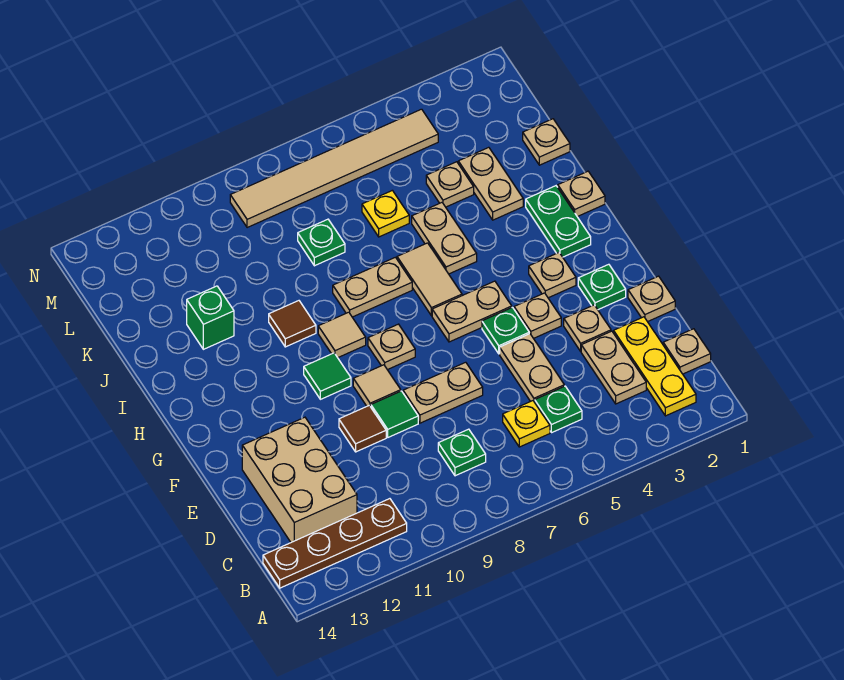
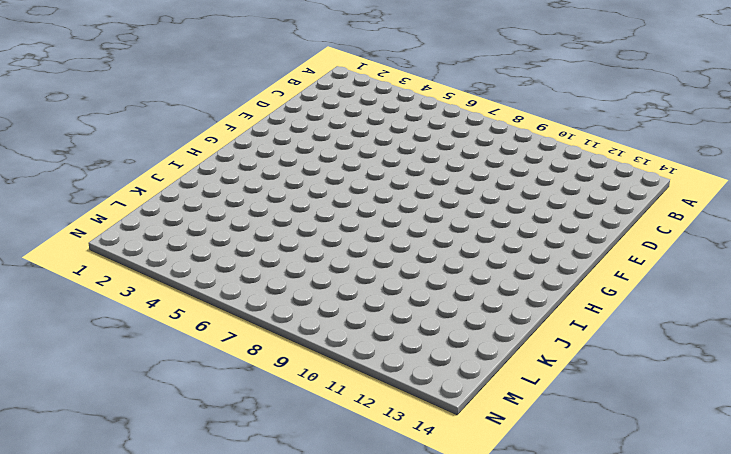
none -> yellow 1x3 plate [614,317,696,416]
none -> brown 1x4 plate [263,499,407,588]
none -> tan 1x1 plate [663,329,711,374]
none -> tan 1x2 plate [581,331,646,404]

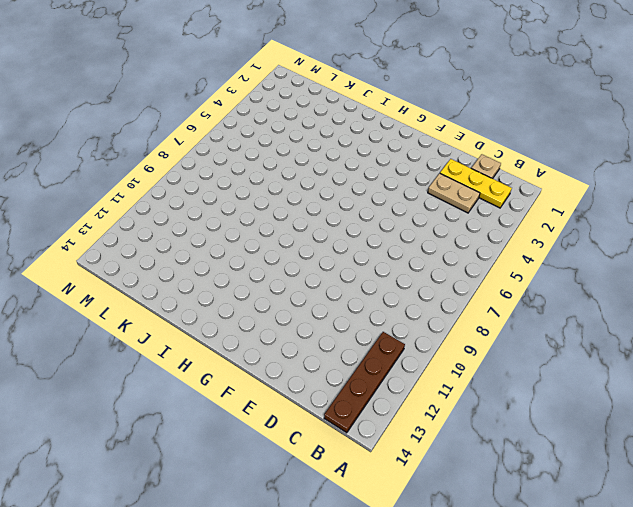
none -> green 1x1 plate [535,386,582,433]
none -> yellow 1x1 plate [503,401,550,447]
none -> green 1x1 plate [438,429,486,476]
none -> tan 2x3 brick [242,417,357,542]

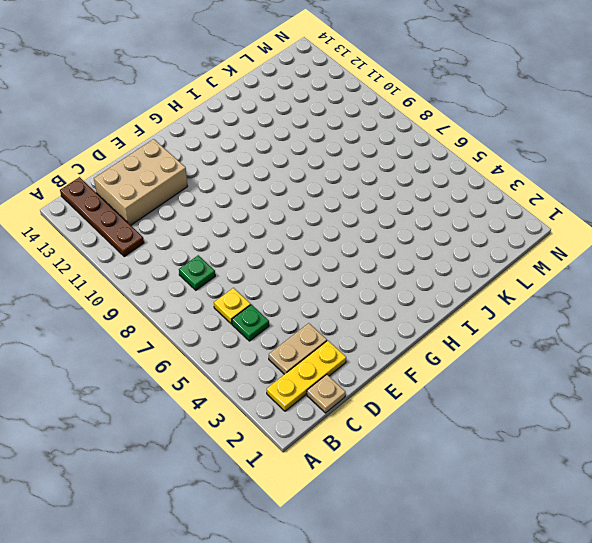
none -> tan 1x2 plate [500,334,564,402]
none -> tan 1x1 plate [628,276,675,322]
none -> tan 1x1 plate [564,305,611,351]
none -> tan 1x2 plate [403,362,483,423]

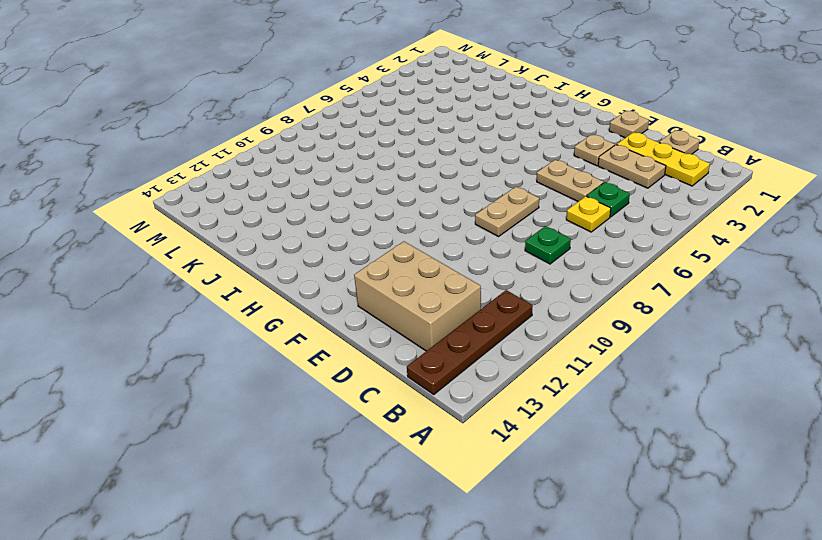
none -> green 1x1 tile [371,391,418,437]
none -> brown 1x1 tile [339,406,386,452]
none -> green 1x1 plate [578,264,626,310]
none -> tan 1x1 plate [514,293,561,338]

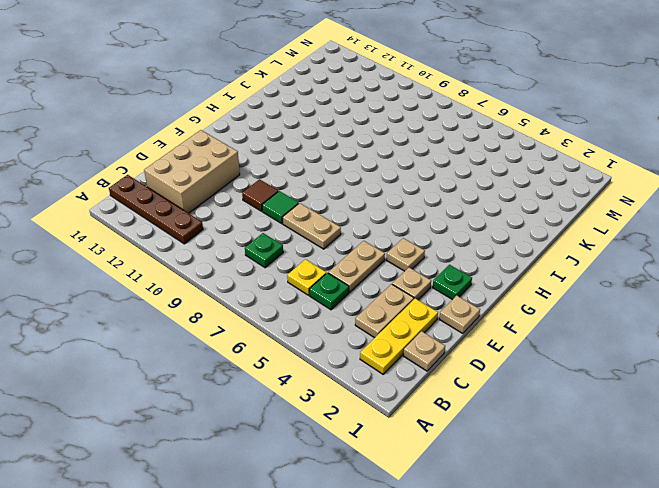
none -> green 1x1 plate [482,307,529,354]
none -> tan 1x1 tile [353,365,401,407]
none -> tan 1x1 plate [529,253,576,298]
none -> tan 1x2 plate [432,281,512,342]

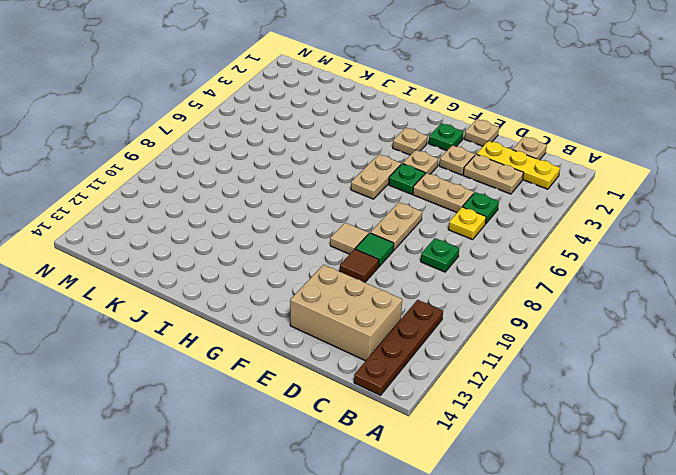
none -> tan 1x1 plate [368,324,415,370]
none -> green 1x1 tile [304,353,351,399]
none -> green 1x2 plate [526,186,591,257]
none -> tan 1x2 tile [397,243,462,316]

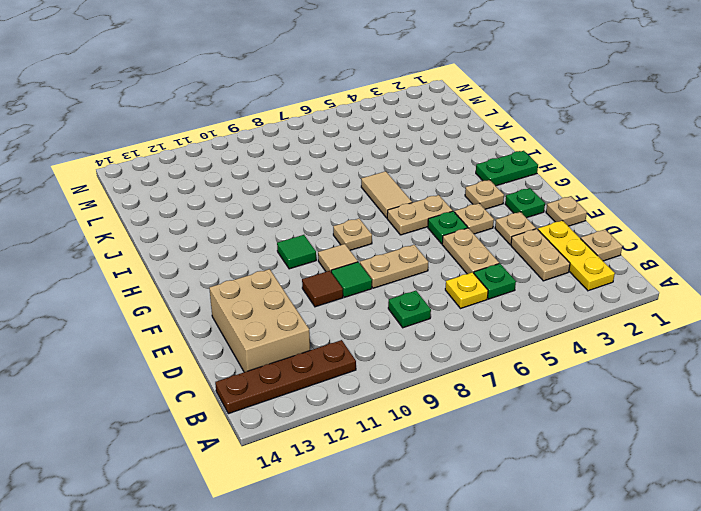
green 1x2 plate [476,151,538,186] -> green 1x2 plate turned to [526,186,591,257]
none -> tan 1x1 tile [318,312,366,358]
none -> tan 1x1 plate [558,171,605,217]
none -> tan 1x2 plate [412,203,477,274]
none -> tan 1x2 plate [333,257,412,317]

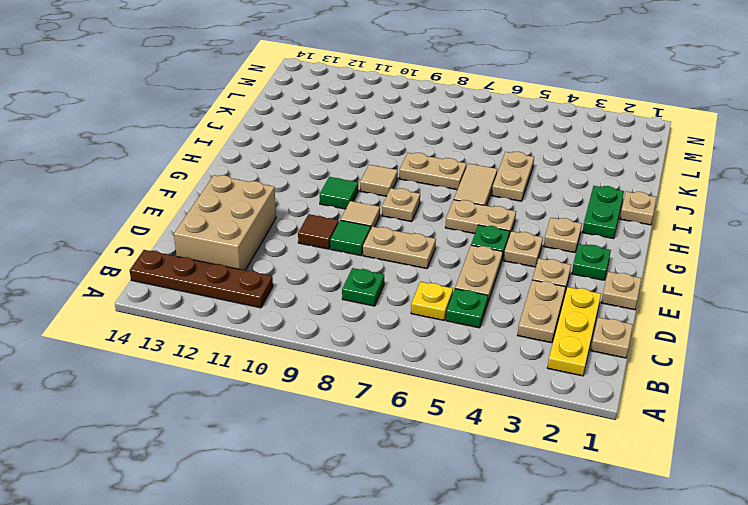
none -> brown 1x1 tile [269,301,316,347]
none -> tan 1x2 plate [458,147,523,220]
none -> green 1x1 brick [187,286,234,349]
none -> tan 1x1 plate [523,119,570,165]

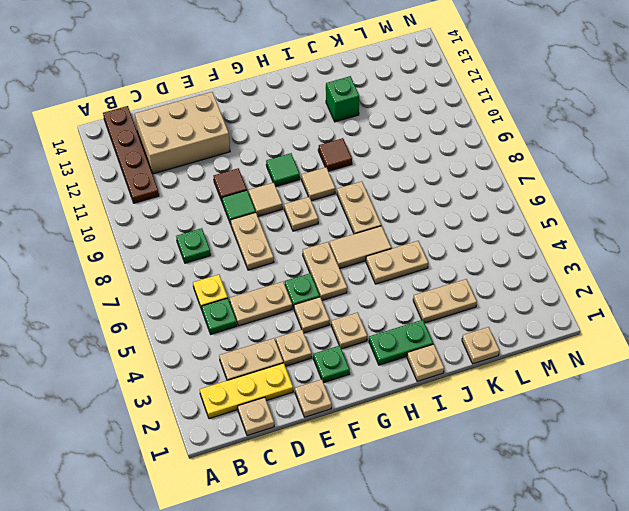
none -> tan 1x1 plate [426,162,474,207]
none -> yellow 1x1 plate [362,190,409,237]
none -> green 1x1 plate [298,219,345,266]
none -> tan 1x6 tile [230,109,438,228]

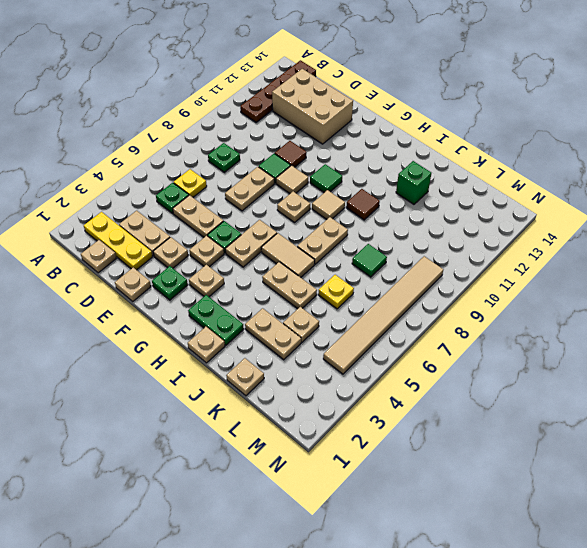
green 1x1 tile [352,244,387,277] -> green 1x1 plate [298,219,345,266]

